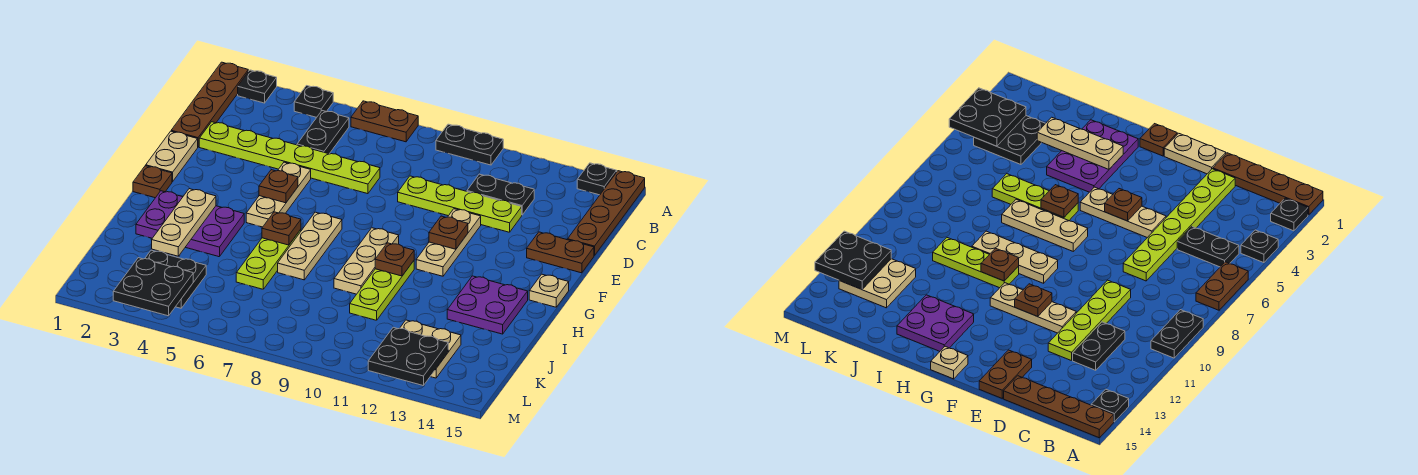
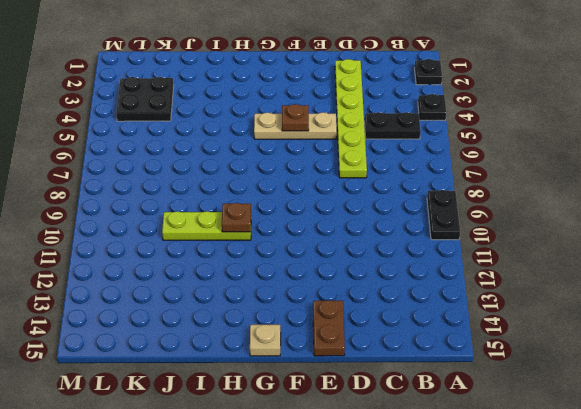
none -> brown 1x4 plate [171,62,248,147]
none -> brown 1x2 plate [351,101,418,142]
none -> black 1x1 plate [577,163,617,195]
none -> brown 1x4 plate [568,171,645,256]

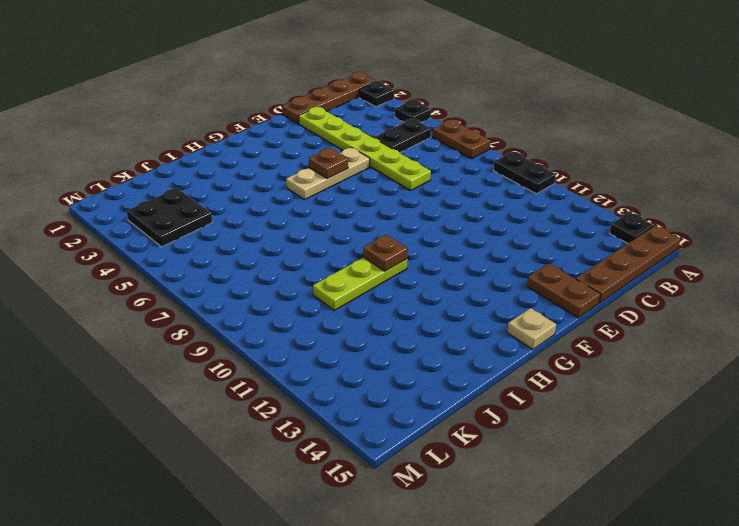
none -> black 1x2 plate [467,174,534,215]
none -> lime 1x4 plate [398,176,522,232]
none -> tan 1x2 plate [146,131,198,182]
none -> tan 1x3 plate [416,209,481,276]

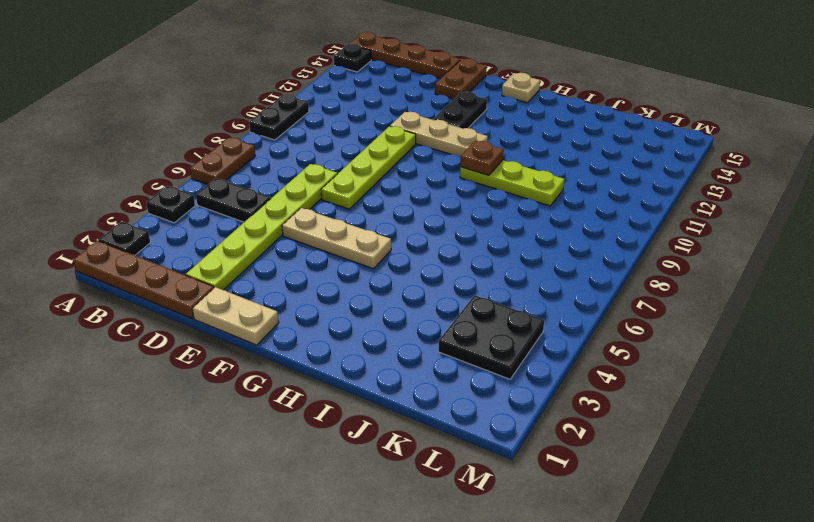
lime 1x4 plate [321,126,416,209] -> lime 1x4 plate moved to [398,176,522,232]
black 1x2 plate [433,92,487,129] -> black 1x2 plate moved to [467,174,534,215]
none -> brown 1x1 plate [133,166,172,198]
none -> tan 1x3 plate [278,212,342,280]
none -> tan 1x3 plate [334,228,399,294]
none -> purple 2x3 plate [136,191,244,257]

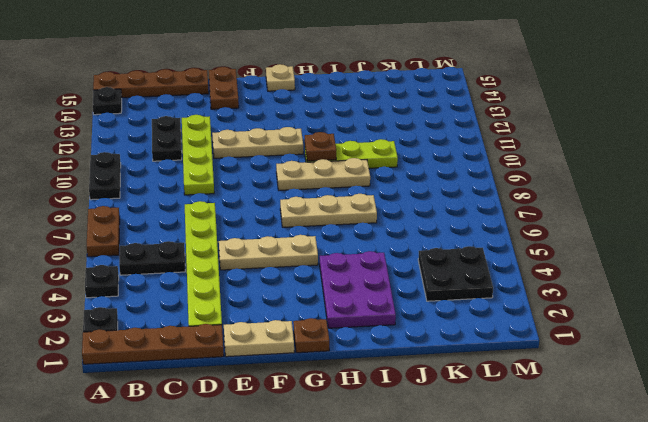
none -> lime 1x3 plate [236,230,301,289]
none -> purple 2x2 plate [447,276,528,334]
none -> tan 2x2 plate [400,320,461,378]
none -> brown 1x1 plate [259,170,298,203]

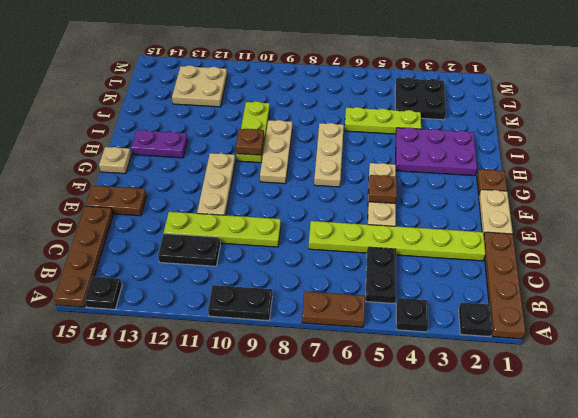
purple 1x2 plate [131,130,188,158] -> purple 2x2 plate [447,276,528,334]
lime 1x3 plate [345,107,421,134] -> lime 1x3 plate turned to [236,230,301,289]
none -> brown 1x1 plate [429,216,468,249]
none -> tan 1x3 plate [152,189,216,256]
none -> brown 1x1 plate [262,212,301,245]
none -> black 2x2 plate [113,258,193,316]

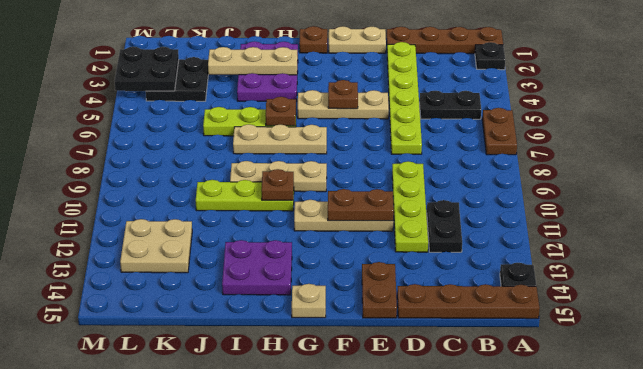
brown 1x2 plate [328,189,394,221] -> brown 1x1 plate [429,216,468,249]
none -> black 1x1 plate [294,86,333,117]
none -> black 1x2 plate [436,124,503,165]
none -> black 2x2 plate [368,327,448,386]

